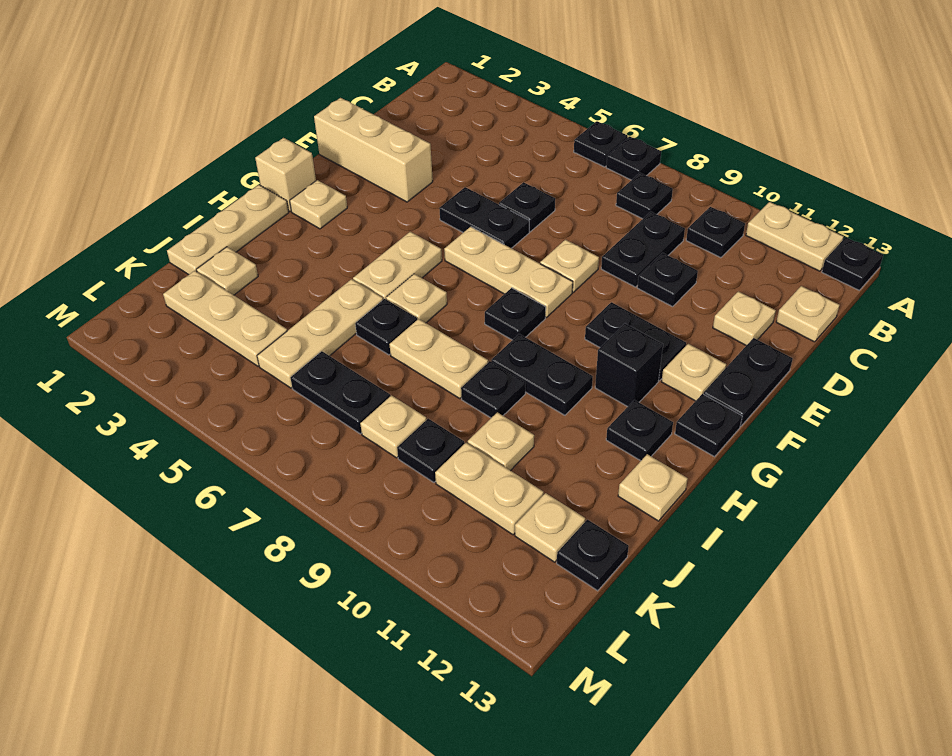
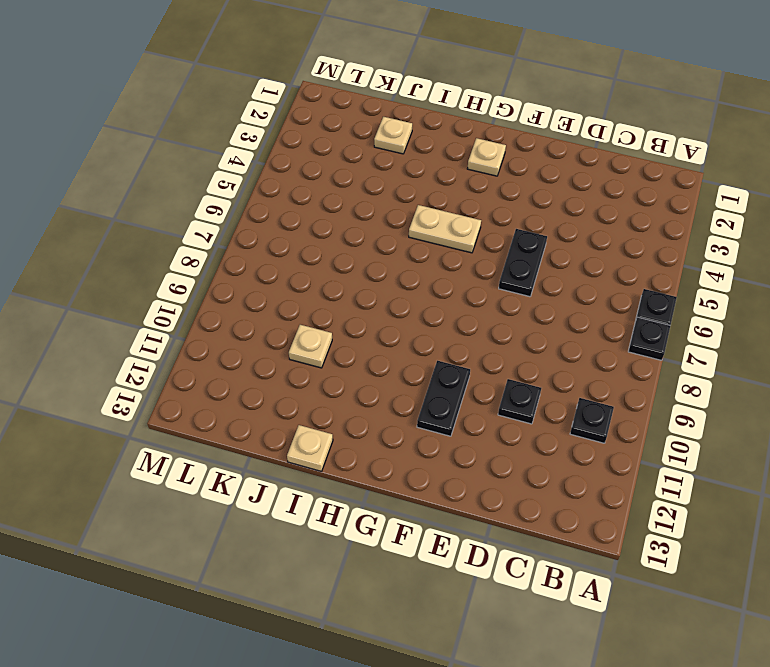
none -> tan 1x2 plate [746,202,844,271]
none -> black 1x1 plate [822,237,883,290]
none -> black 1x1 plate [616,173,673,219]
none -> black 1x2 plate [601,212,685,287]

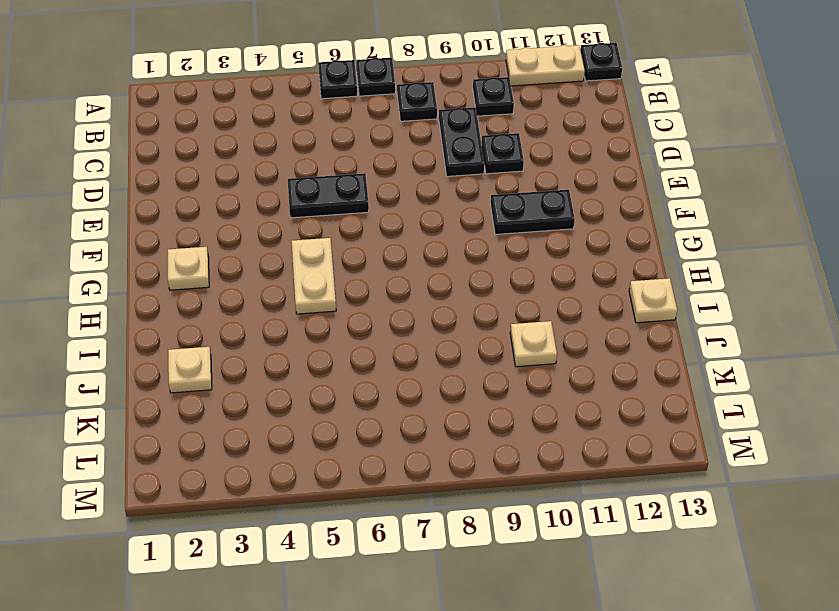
none -> tan 1x1 plate [776,286,840,342]
none -> black 1x1 plate [499,182,555,232]
none -> tan 1x1 plate [713,291,776,346]
none -> tan 1x3 brick [314,98,433,202]

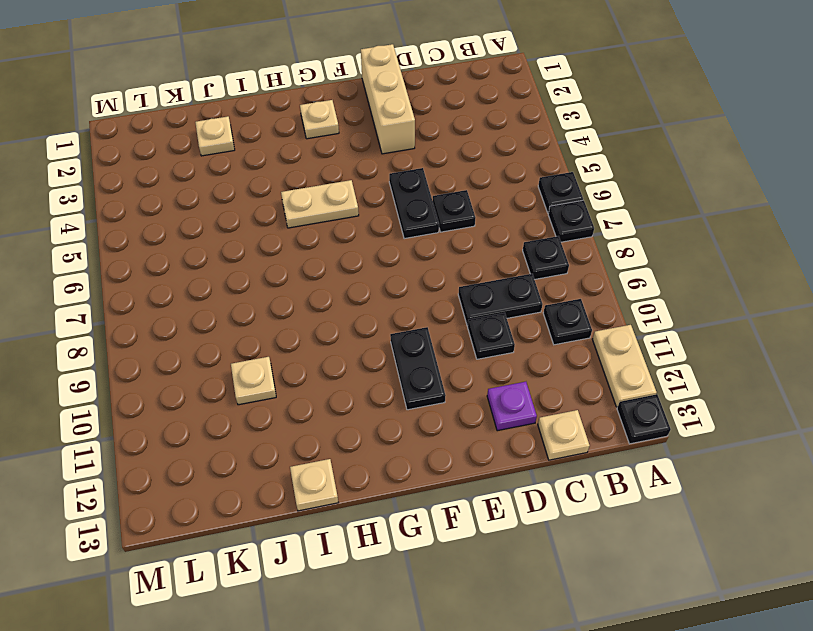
purple 1x1 plate [487,382,537,431] -> tan 1x1 plate [713,291,776,346]
none -> tan 1x1 plate [540,240,599,292]
none -> black 1x2 plate [703,338,793,426]
none -> tan 1x3 plate [444,227,573,317]
none -> tan 1x1 plate [662,344,726,401]

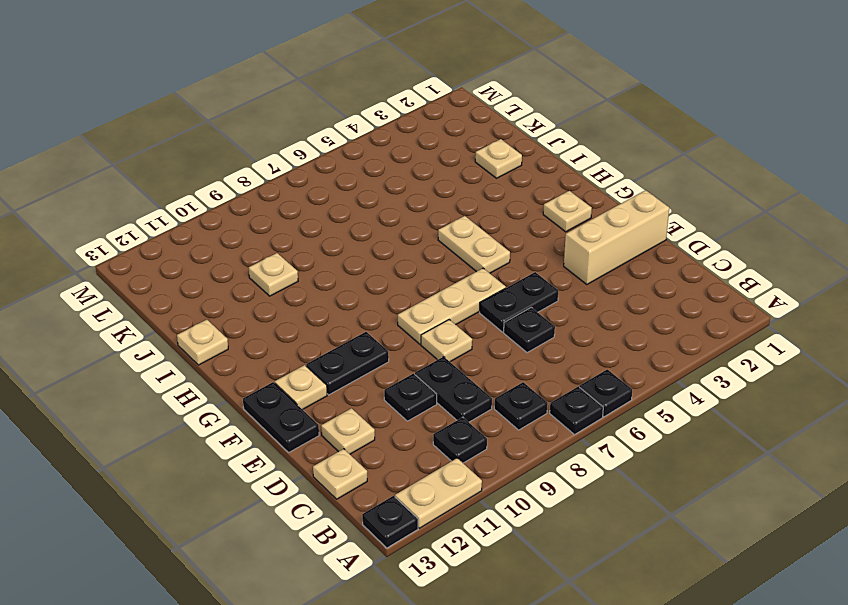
none -> tan 1x1 brick [255,138,316,212]
none -> black 1x1 plate [485,288,546,340]
none -> black 1x1 brick [595,324,663,407]
none -> black 1x1 plate [675,394,742,457]

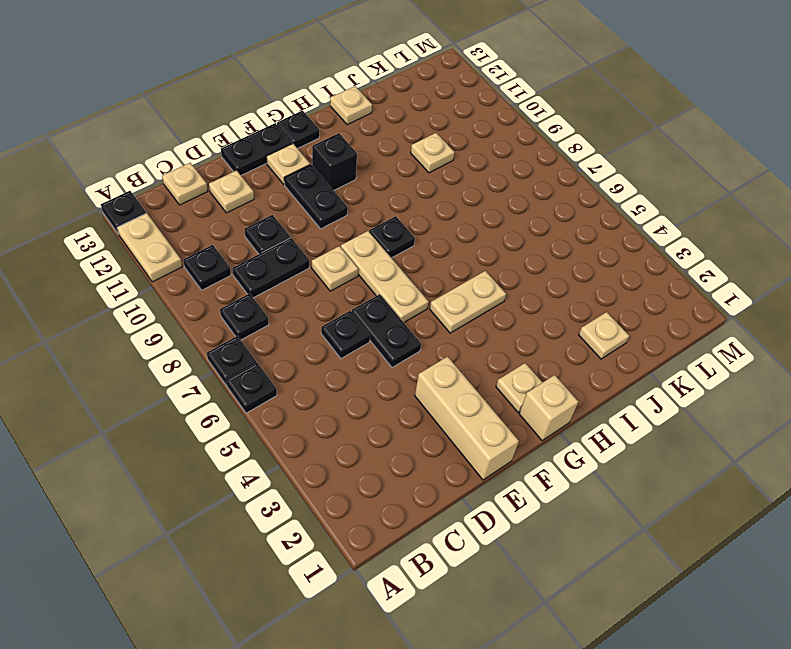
none -> tan 1x3 plate [167,185,289,275]
none -> tan 1x1 plate [386,274,447,323]
none -> black 1x2 plate [491,334,593,415]
none -> black 1x1 plate [606,400,673,461]

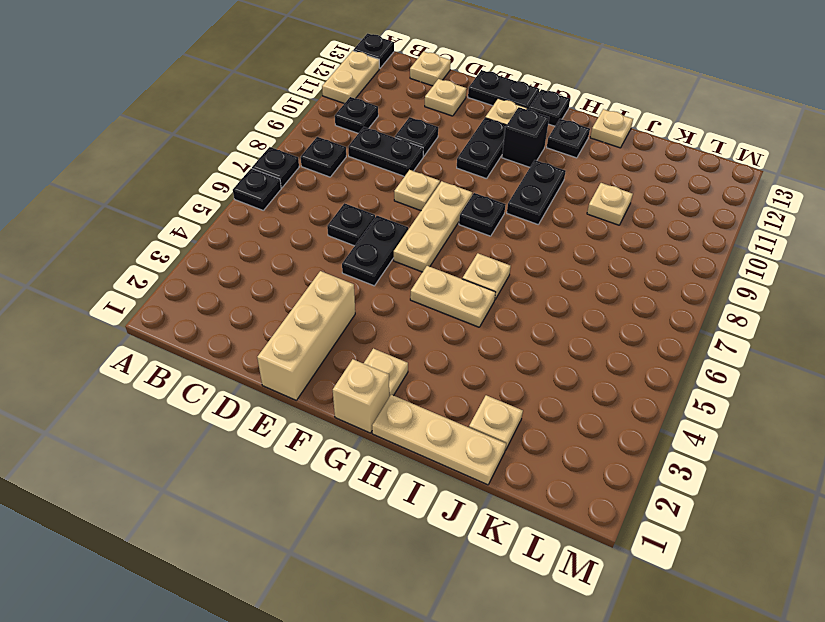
none -> tan 1x3 plate [257,279,383,388]
none -> black 1x1 plate [355,299,417,355]
none -> tan 1x2 plate [389,319,488,399]
none -> black 1x1 plate [461,361,526,418]

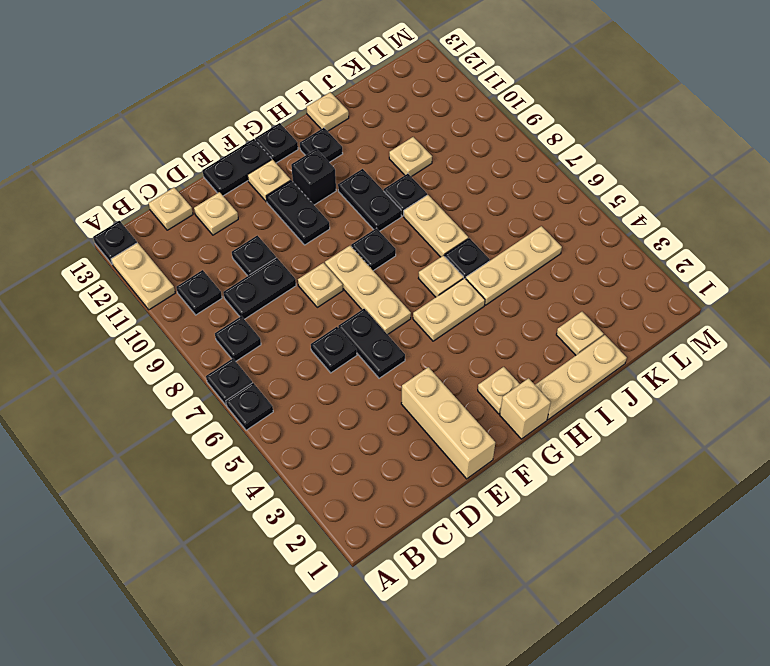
none -> tan 1x3 plate [163,271,287,366]
none -> black 1x2 plate [291,351,390,434]
none -> tan 1x1 plate [360,395,427,458]
none -> black 1x1 plate [397,419,464,482]

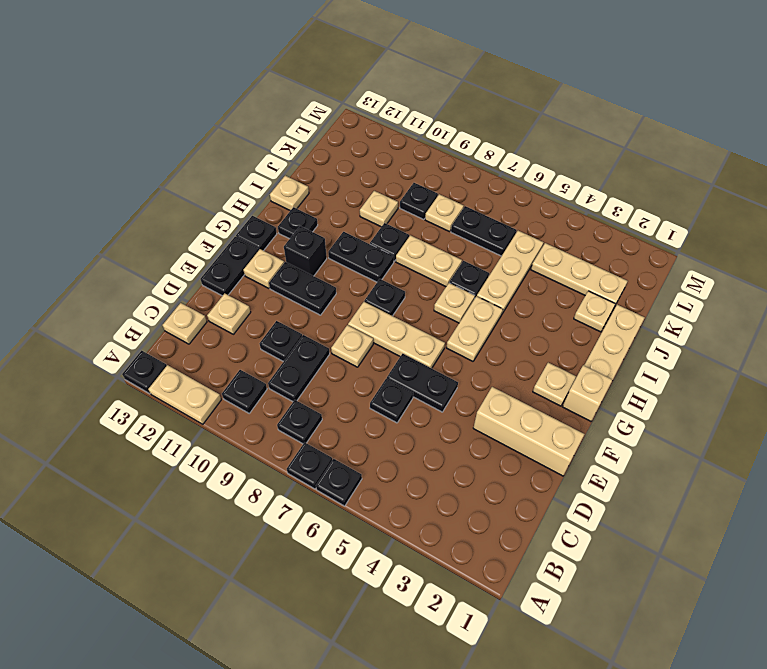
none -> tan 1x2 plate [435,443,544,535]
none -> tan 1x1 plate [515,493,585,562]
none -> black 1x1 plate [557,520,629,591]

